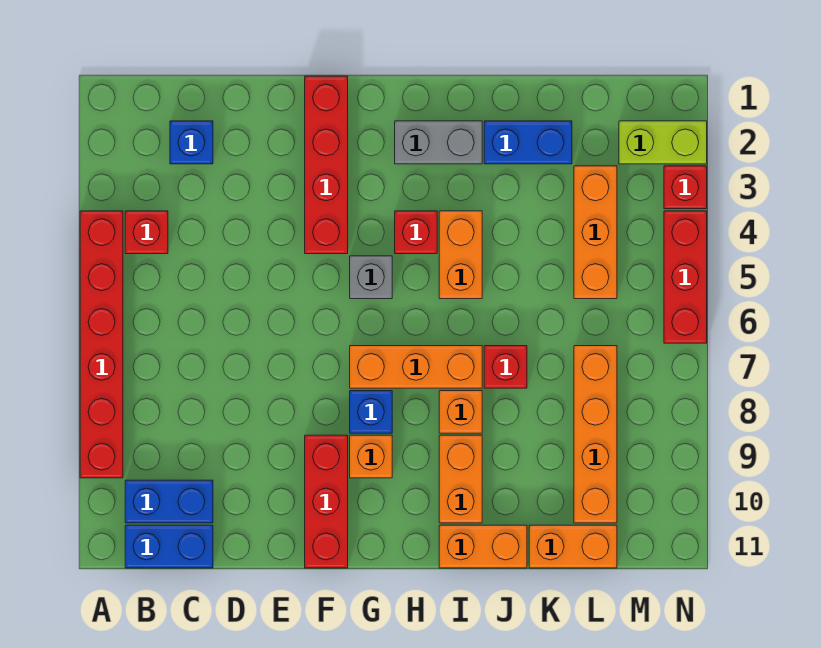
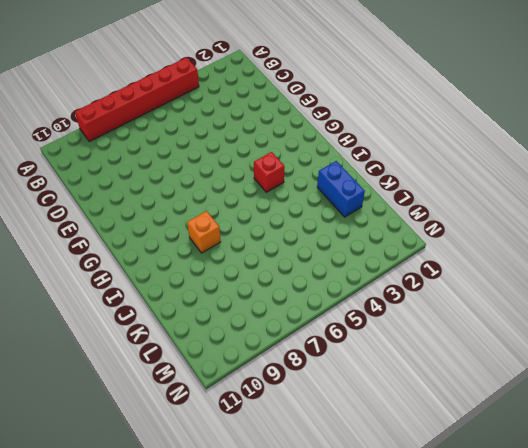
none -> red 1x1 brick [125,211,168,254]
none -> blue 1x2 brick [125,480,213,523]
none -> blue 1x2 brick [125,525,213,568]

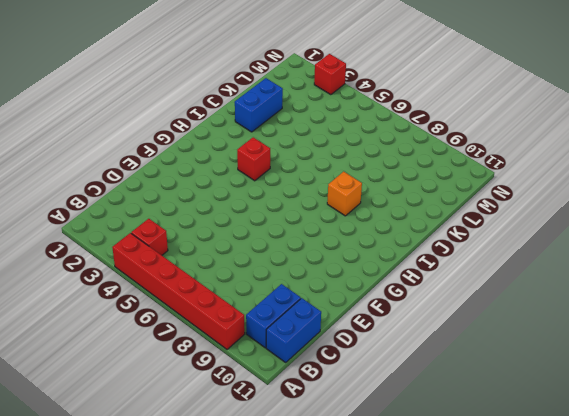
none -> blue 1x1 brick [170,121,213,164]
none -> red 1x4 brick [305,76,348,254]
none -> red 1x3 brick [305,435,348,568]

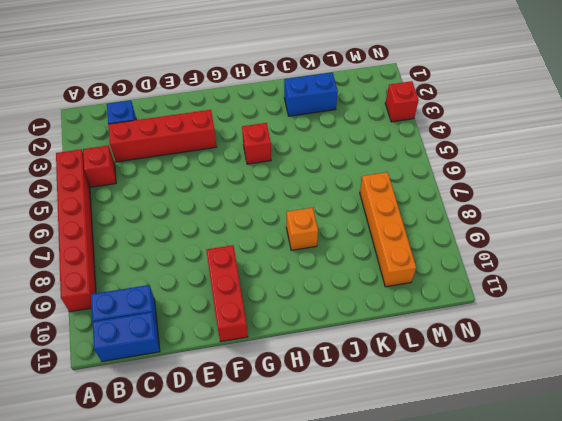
red 1x4 brick [108,110,217,162] -> red 1x4 brick turned to [305,76,348,254]
none -> grey 1x1 brick [350,256,392,299]
none -> orange 1x3 brick [350,346,482,388]
none -> blue 1x1 brick [350,391,392,433]

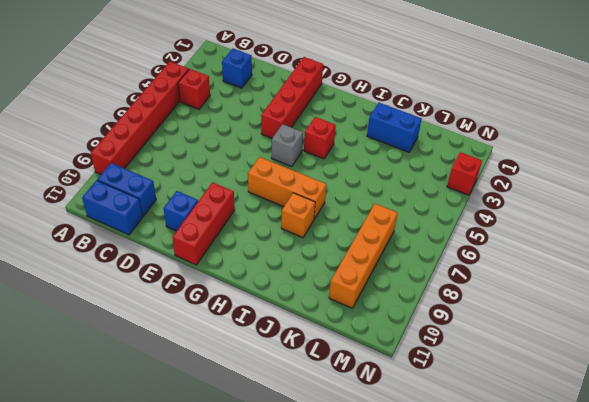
blue 1x1 brick [164,191,198,231] -> blue 1x1 brick moved to [350,391,392,433]
none -> orange 1x1 brick [350,435,392,478]
none -> grey 1x2 brick [395,121,482,164]
none -> orange 1x2 brick [439,211,482,299]

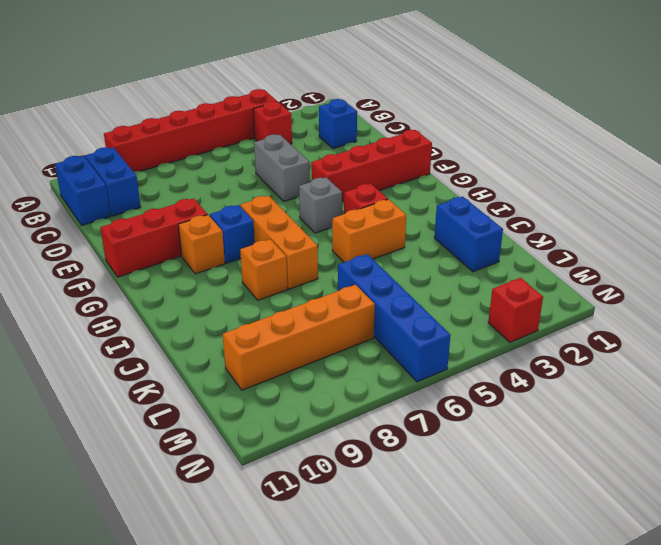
grey 1x2 brick [254,134,310,201] -> grey 1x2 brick moved to [395,121,482,164]
blue 1x4 brick [338,254,450,382] -> red 1x3 brick [664,211,707,343]
none -> orange 1x2 brick [439,435,482,523]
none -> orange 1x2 brick [439,525,527,568]
none -> red 1x1 brick [484,346,527,388]

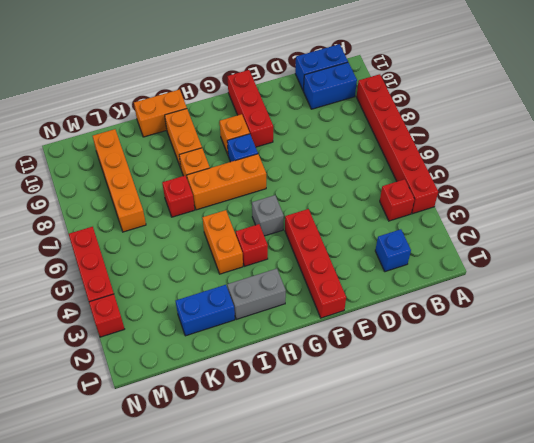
none -> orange 1x2 brick [529,525,617,568]
none -> orange 1x3 brick [574,166,617,299]
none -> lime 1x2 brick [619,121,707,164]

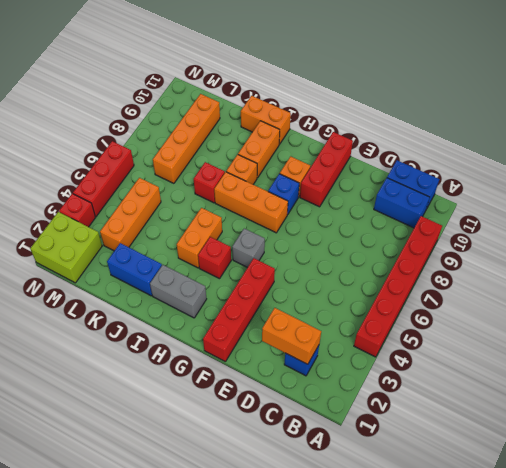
orange 1x2 brick [262,308,321,364] -> orange 1x2 brick moved to [529,525,617,568]
lime 2x2 brick [30,212,102,283] -> lime 1x2 brick [619,121,707,164]
none -> red 1x1 brick [125,211,168,254]

